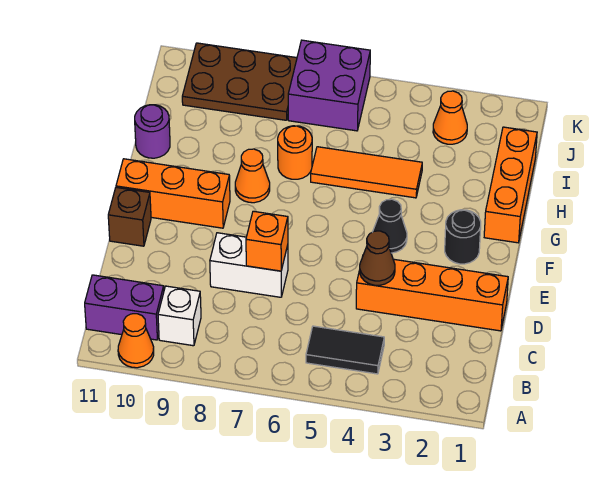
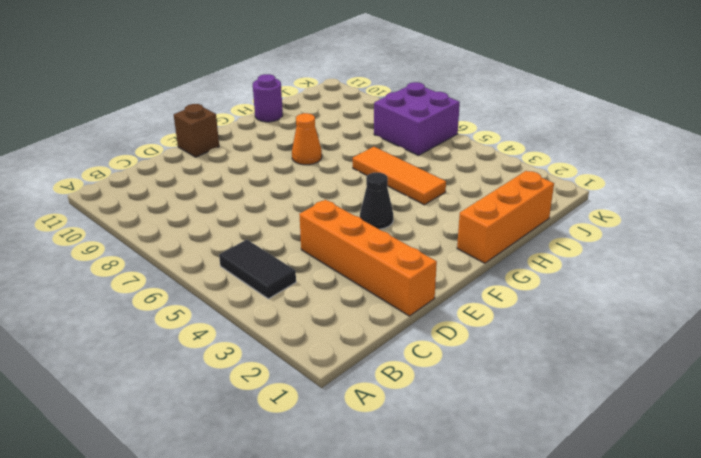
none -> orange 1x1 cone [118,314,154,368]
none -> white 1x1 brick [158,286,201,346]
none -> purple 1x2 brick [85,275,164,340]

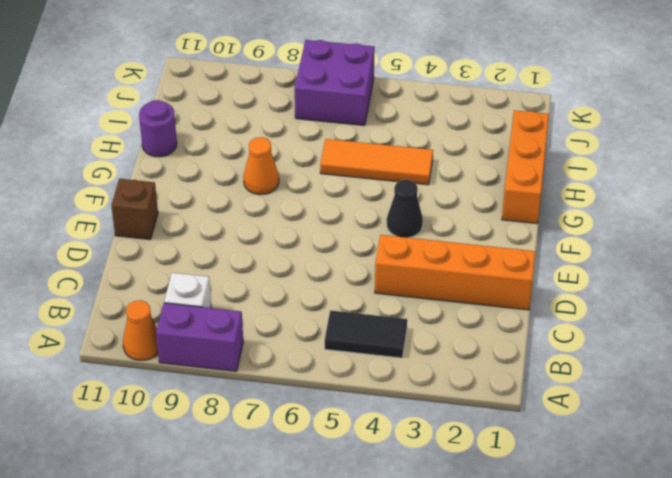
purple 1x2 brick [156,303,243,371] -> purple 1x2 brick moved to [85,275,164,340]
none -> white 1x2 brick [210,233,288,297]
none -> black 1x1 round brick [445,210,481,264]
none -> orange 1x3 brick [116,159,230,228]

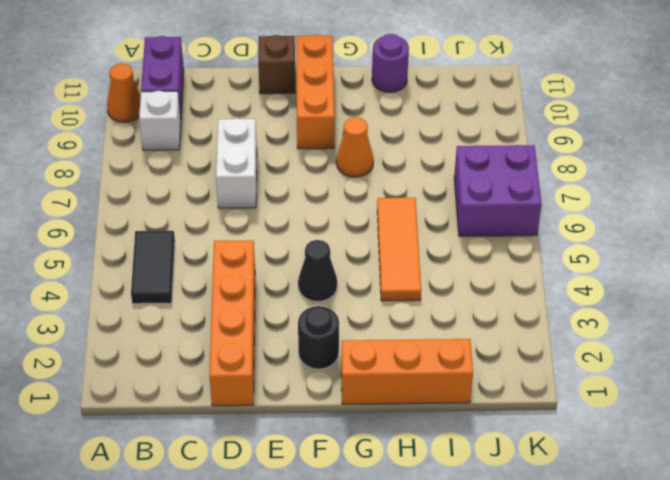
none -> orange 1x1 round brick [278,126,312,179]
none -> orange 1x1 cone [433,91,467,144]
none -> brown 2x3 plate [182,43,297,120]

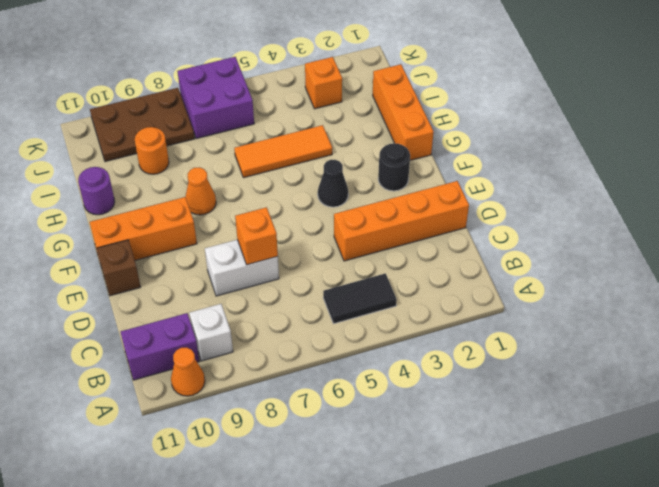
orange 1x1 round brick [135,127,169,174] -> orange 1x1 round brick moved to [278,126,312,179]
orange 1x1 brick [305,57,342,109] -> orange 1x1 cone [433,91,467,144]
none -> brown 1x1 cone [360,231,395,285]

